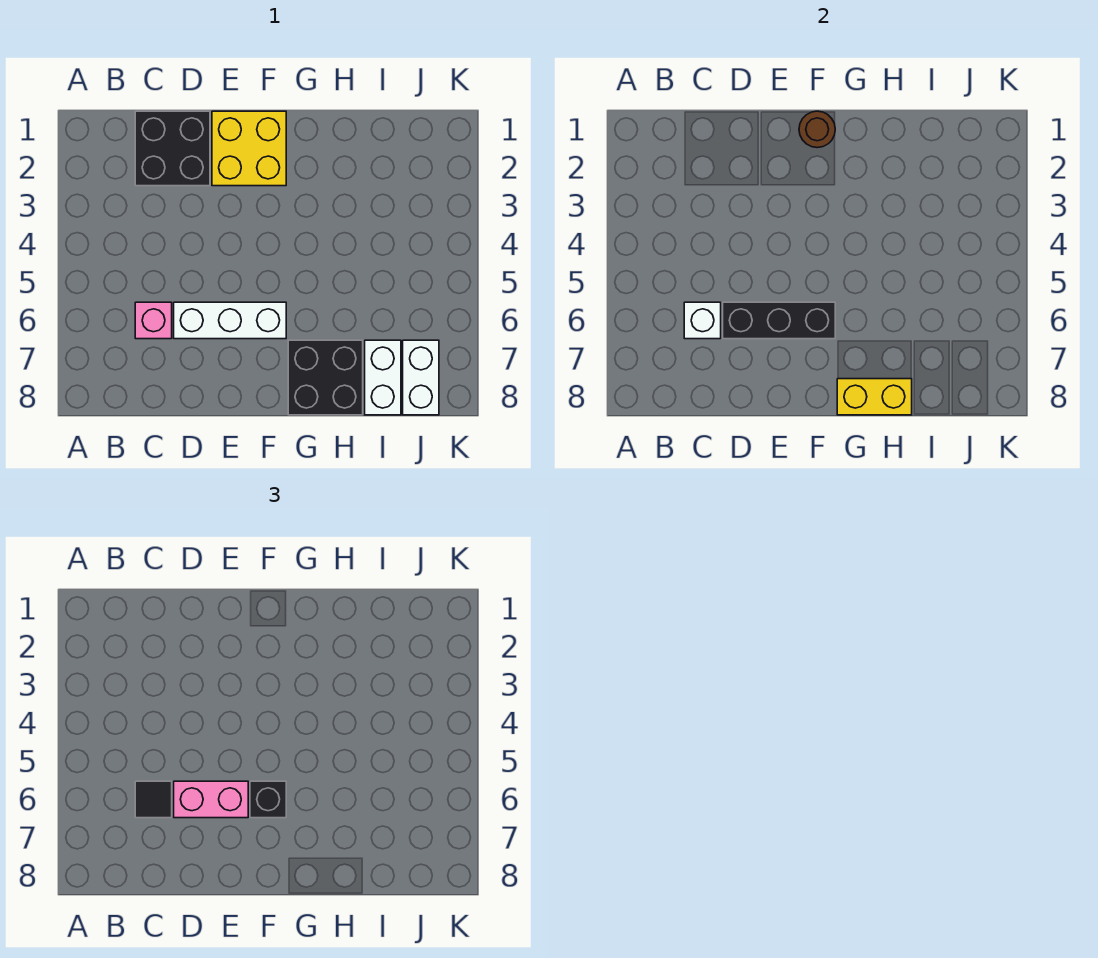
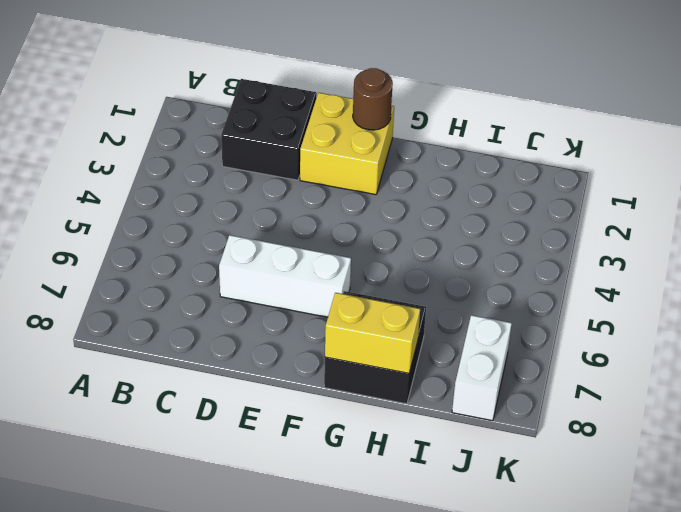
none -> pink 1x1 brick [135,302,172,339]
none -> white 1x2 brick [365,340,401,415]
none -> white 1x1 brick [684,302,721,339]

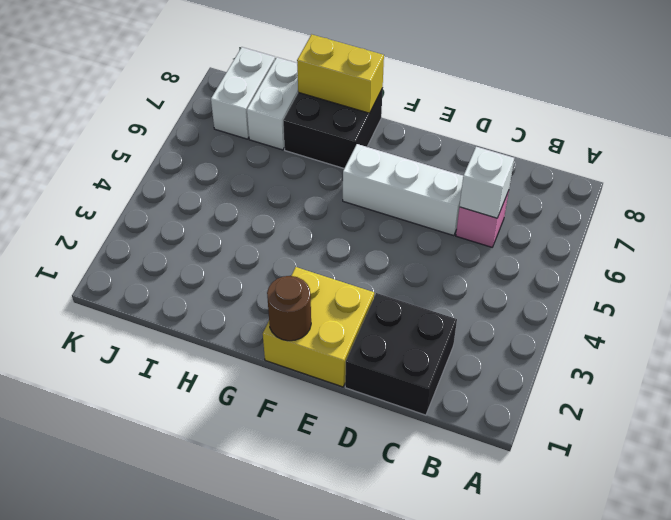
none -> black 1x3 brick [723,302,835,339]
none -> black 1x1 tile [135,781,172,818]
none -> pink 1x2 brick [174,781,248,818]

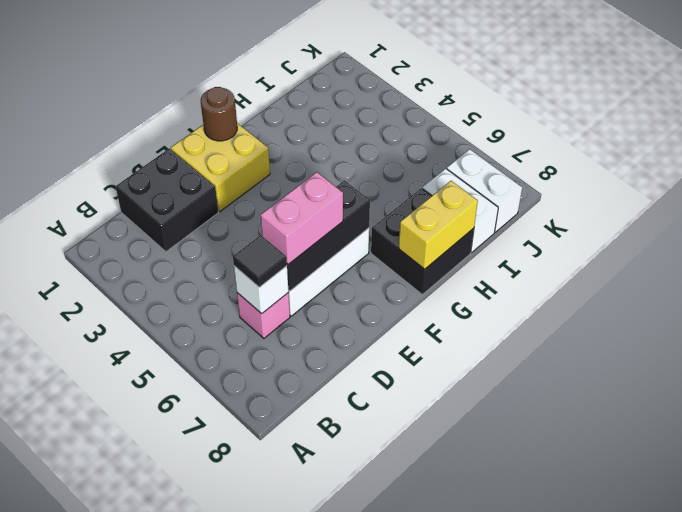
none -> black 1x1 brick [250,781,286,818]

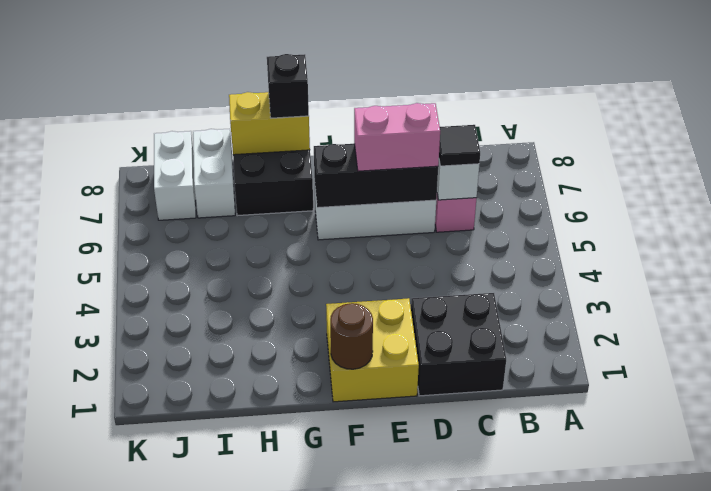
black 1x1 brick [267,54,309,118] -> black 1x1 brick moved to [250,781,286,818]

